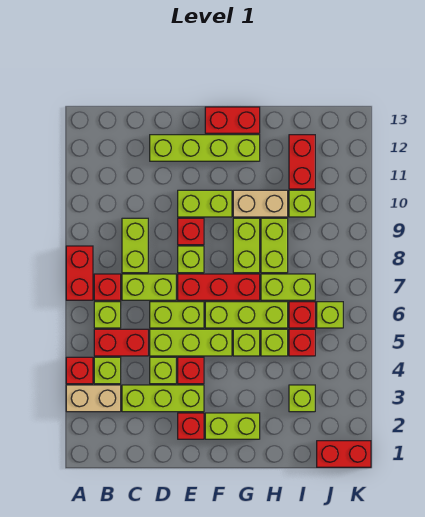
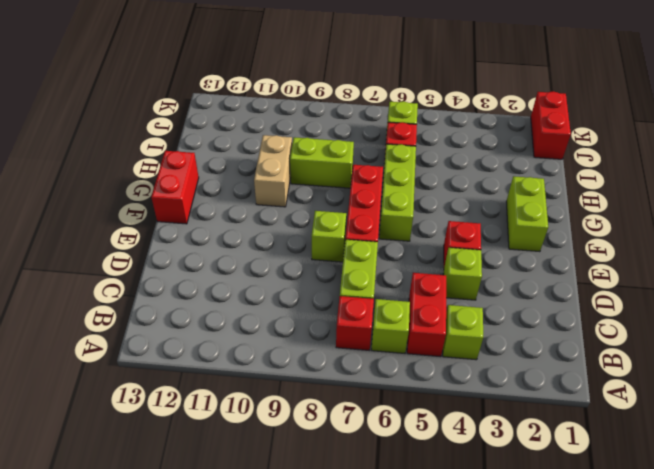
none -> tan 1x2 brick [66,385,121,412]
none -> red 1x1 brick [66,357,93,384]
none -> red 1x2 brick [66,246,93,300]
none -> lime 1x3 brick [122,385,204,412]

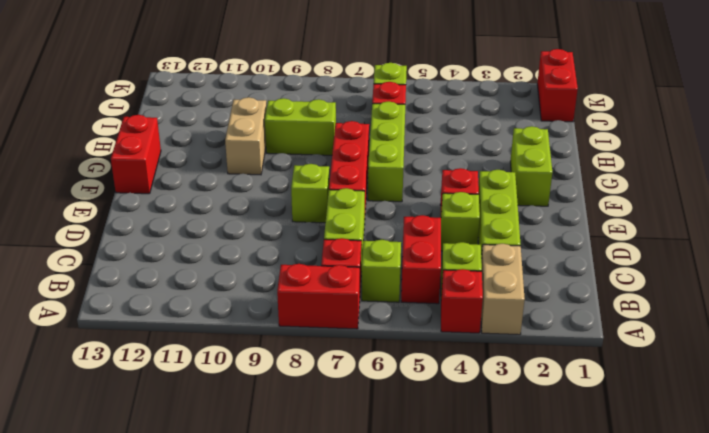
none -> lime 1x2 brick [122,218,148,273]
none -> lime 1x3 brick [150,329,232,356]
none -> lime 1x2 brick [150,302,204,328]
none -> lime 1x4 brick [150,135,260,161]

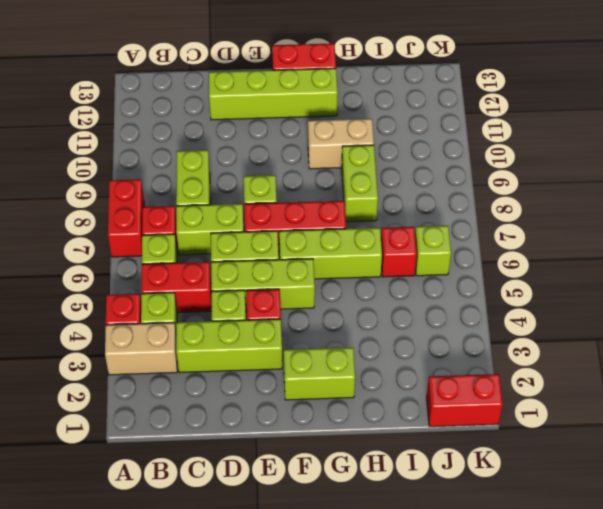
none -> red 1x1 brick [178,413,204,439]
none -> red 1x1 brick [178,218,204,245]
none -> lime 1x2 brick [178,190,232,217]
none -> lime 1x1 brick [233,329,260,356]

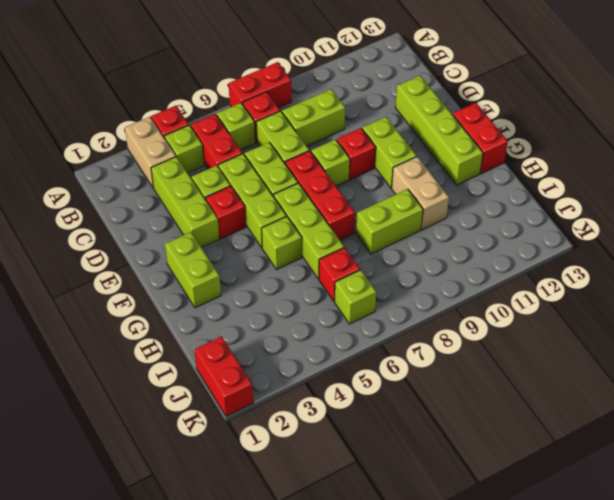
none -> red 1x1 brick [178,413,204,439]
none -> lime 1x2 brick [233,218,260,273]
none -> lime 1x1 brick [261,329,288,356]
none -> lime 1x2 brick [261,274,315,300]

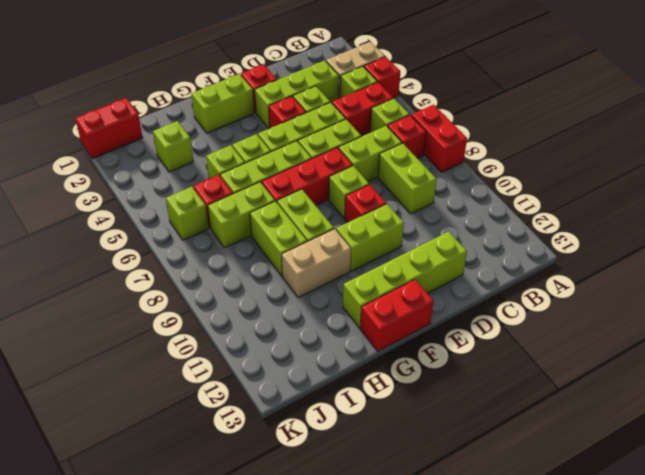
none -> red 1x1 brick [289,329,315,356]
none -> lime 1x1 brick [289,190,315,217]
none -> red 1x2 brick [289,135,315,189]

